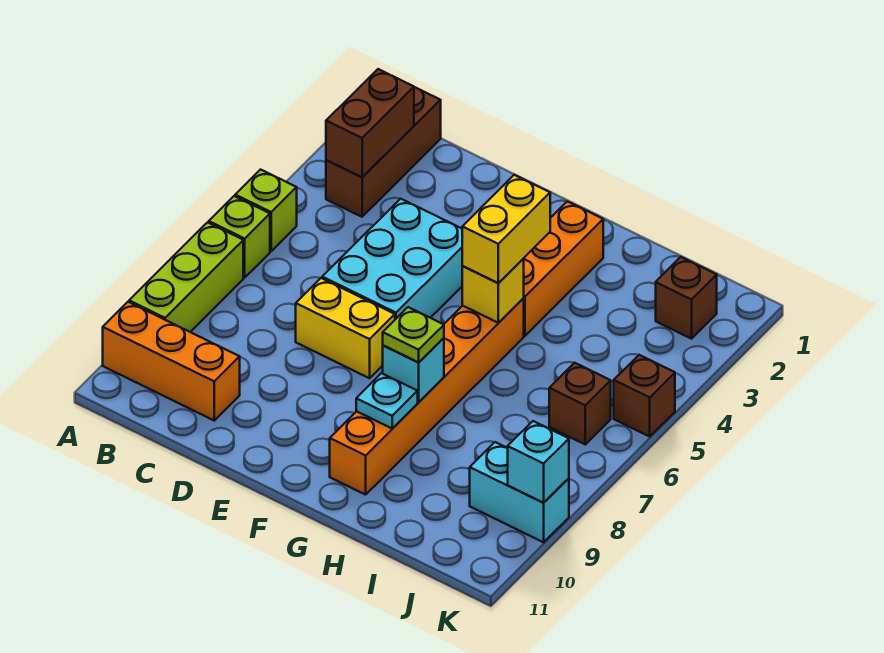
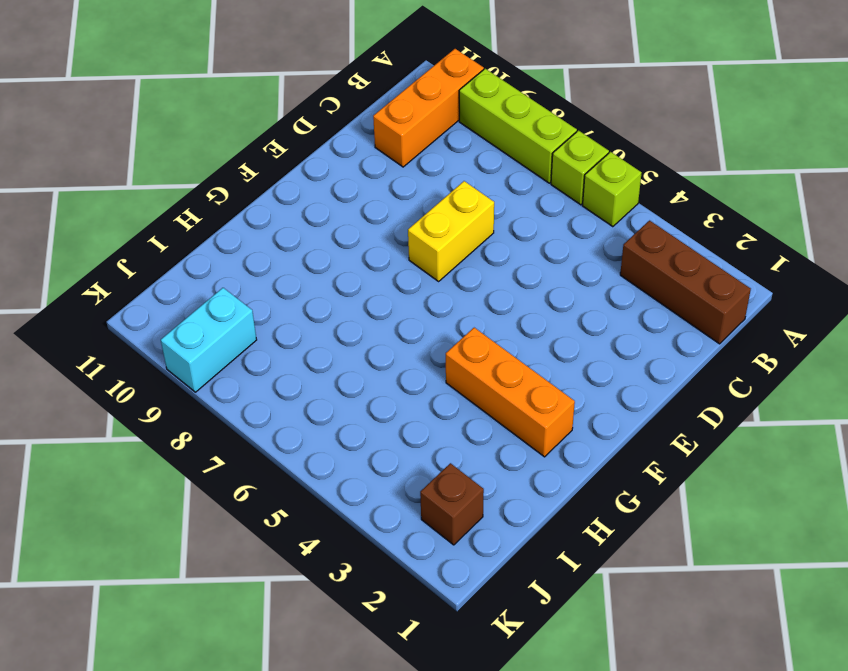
none -> cyan 2x3 brick [322,199,462,319]
none -> orange 1x6 brick [330,298,524,495]
none -> brown 1x1 brick [549,363,611,444]

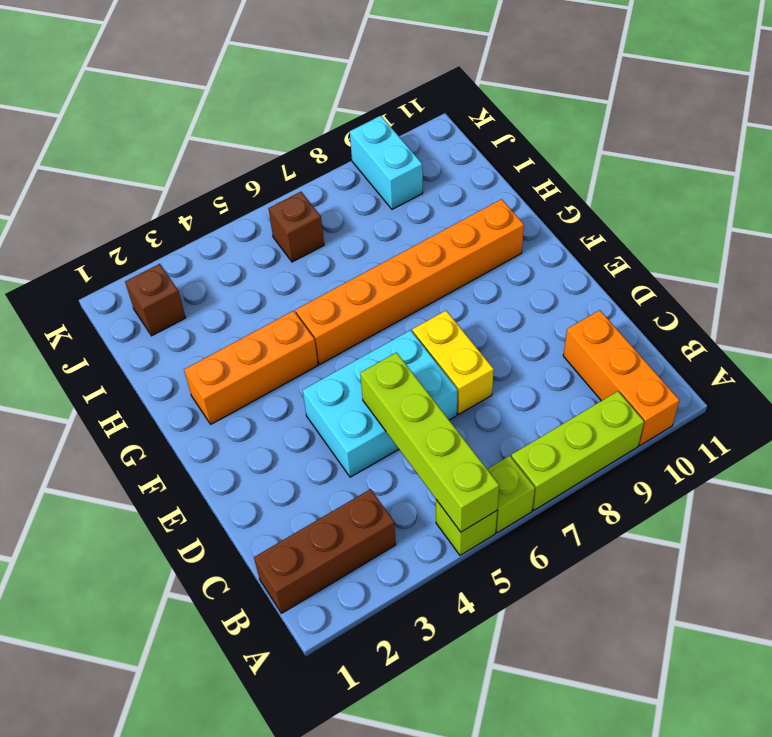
lime 1x4 brick [360,353,499,532] -> none
none -> brown 1x1 brick [614,355,675,437]
none -> brown 1x2 brick [326,69,414,177]
none -> yellow 1x1 brick [462,259,524,323]

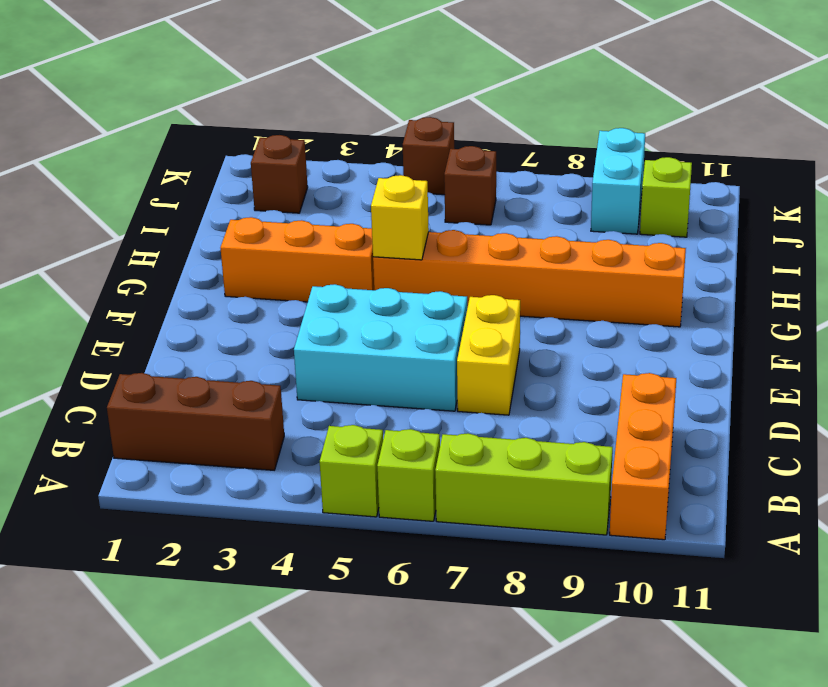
lime 1x1 brick [640,157,692,237] -> none
none -> brown 1x2 brick [326,69,414,177]
none -> cyan 1x1 brick [383,338,444,402]
none -> cyan 1x1 plate [356,373,418,429]

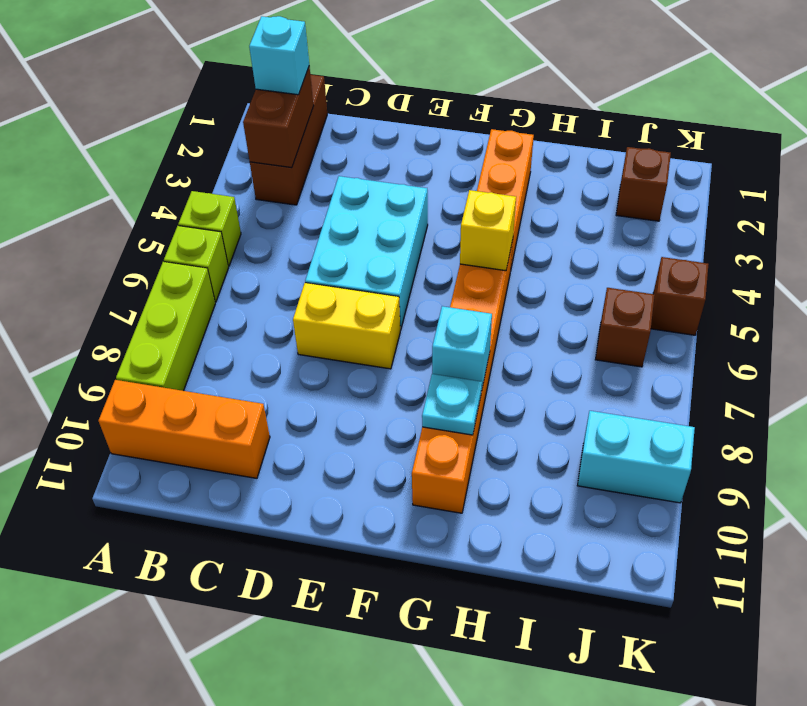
cyan 1x1 brick [249,16,309,95] -> cyan 1x1 brick moved to [508,421,569,503]
none -> yellow 1x2 brick [462,175,550,283]
none -> lime 1x1 plate [383,307,444,362]

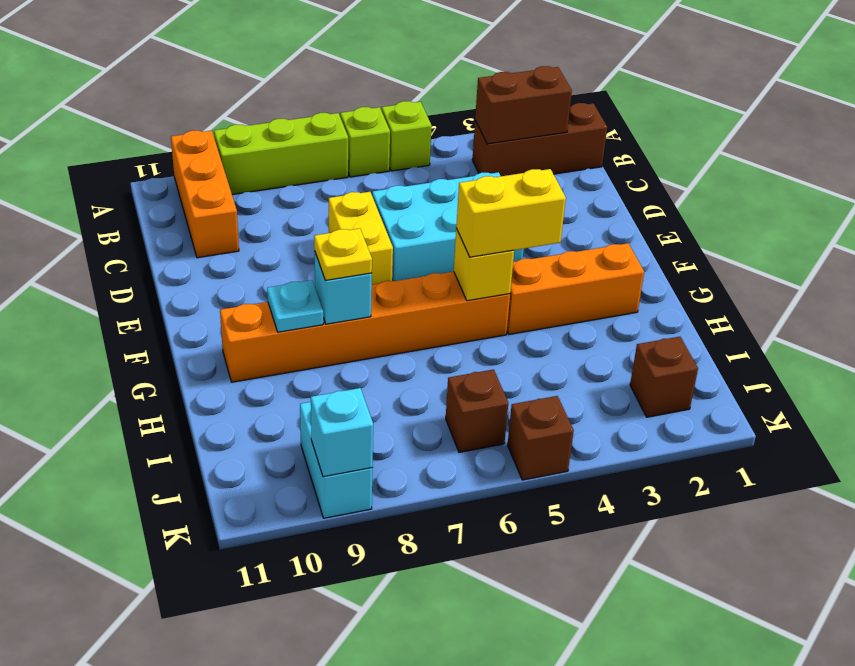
yellow 1x1 plate [314,228,372,280] -> lime 1x1 plate [383,307,444,362]

